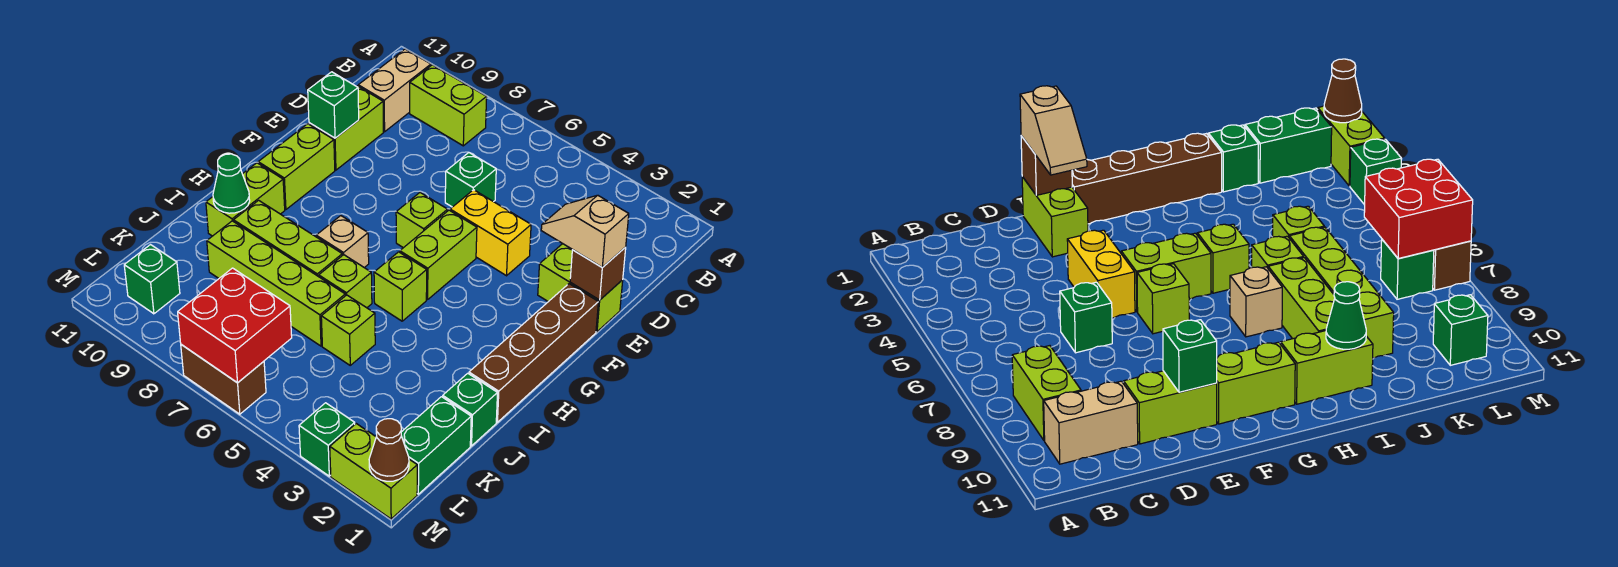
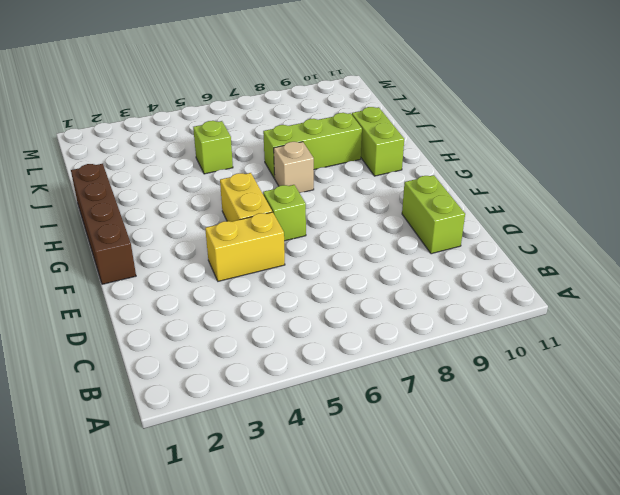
yellow 1x2 brick [220,173,272,222] -> lime 1x2 brick [400,210,477,300]
none -> lime 1x2 brick [410,65,487,146]
none -> tan 1x2 brick [358,49,431,132]
none -> green 1x1 brick [445,153,496,207]
none -> lime 1x2 brick [538,244,623,332]

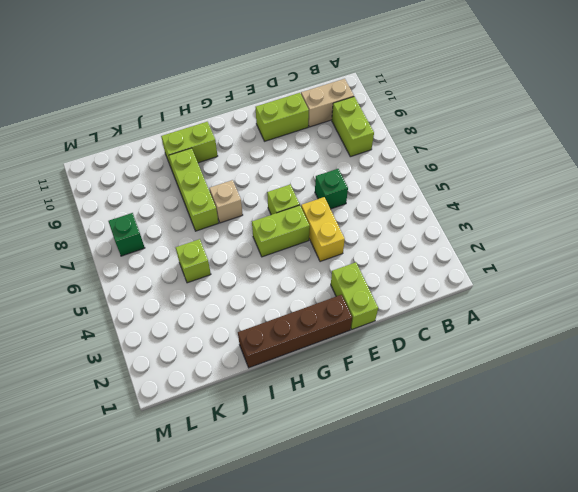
none -> lime 1x2 brick [258,124,335,210]
none -> lime 1x1 brick [374,252,427,321]
none -> lime 1x1 brick [319,255,372,308]
none -> green 1x1 brick [443,373,498,446]

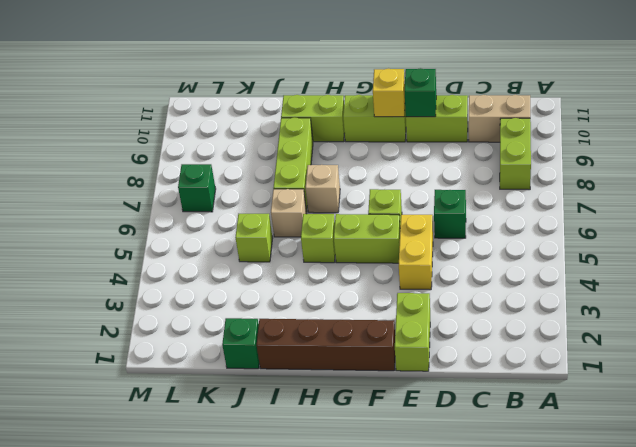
yellow 1x1 brick [373,69,405,117] -> none
tan 1x1 brick [271,189,307,237] -> lime 1x1 brick [319,255,372,308]
none -> lime 1x4 brick [207,221,345,346]
none -> green 1x2 brick [401,397,471,494]
none -> green 1x1 brick [124,245,180,314]
none -> lime 1x2 brick [330,424,417,519]

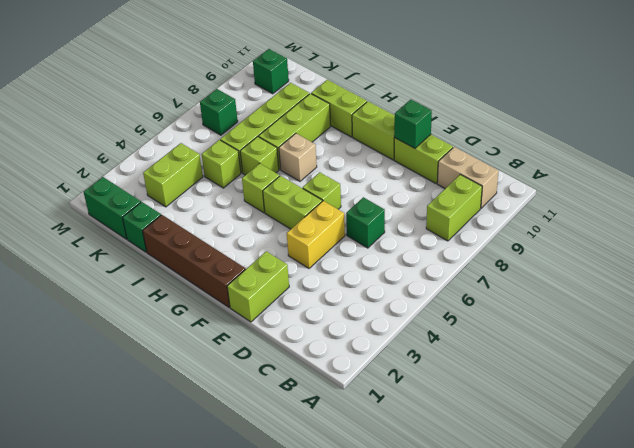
lime 1x2 brick [143,143,203,207] -> lime 1x2 brick moved to [330,424,417,519]
none -> green 1x1 brick [299,403,355,476]
none -> brown 1x2 brick [181,345,266,414]
none -> brown 1x1 brick [570,247,626,300]
none -> green 1x1 cone [213,154,250,213]

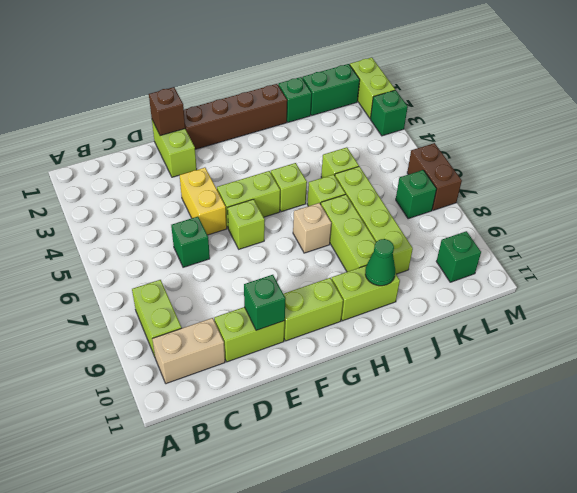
none -> red 2x2 brick [178,268,292,383]
none -> brown 1x1 cone [369,419,409,481]
none -> tan 1x2 slope [541,195,629,267]

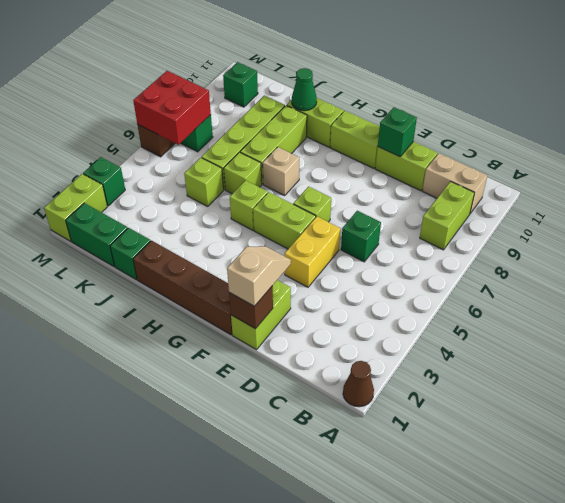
brown 1x1 cone [343,361,374,407] -> brown 1x1 cone moved to [369,419,409,481]

